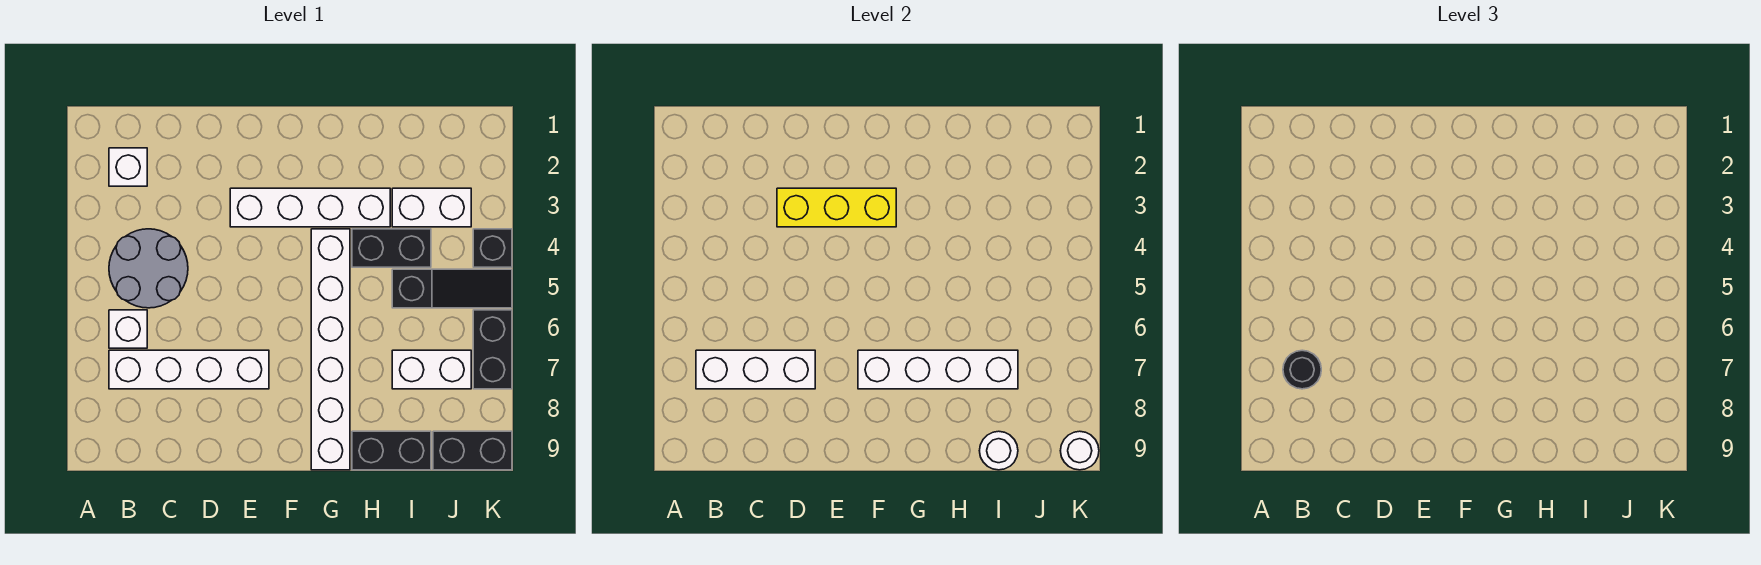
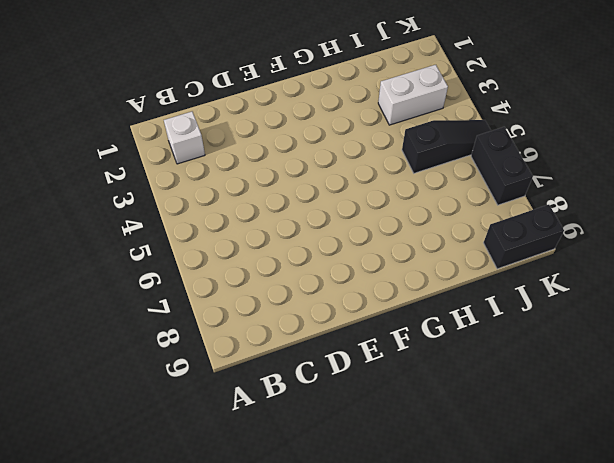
none -> grey 2x2 round brick [109,229,188,308]
none -> white 1x1 brick [109,310,147,348]
none -> white 1x4 brick [109,350,269,389]

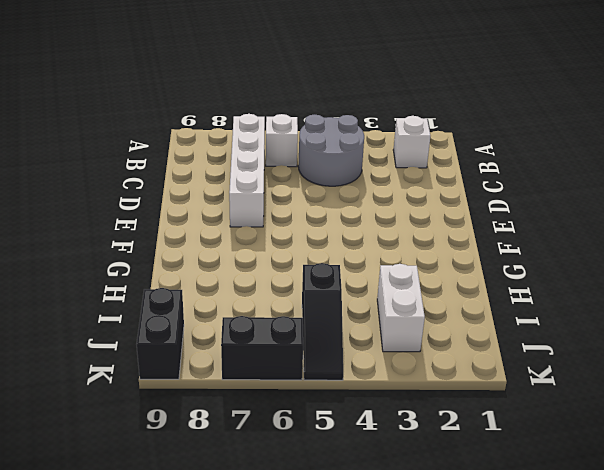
none -> white 1x4 brick [230,188,390,227]
none -> white 1x6 brick [311,229,350,470]
none -> black 1x2 brick [352,229,431,267]

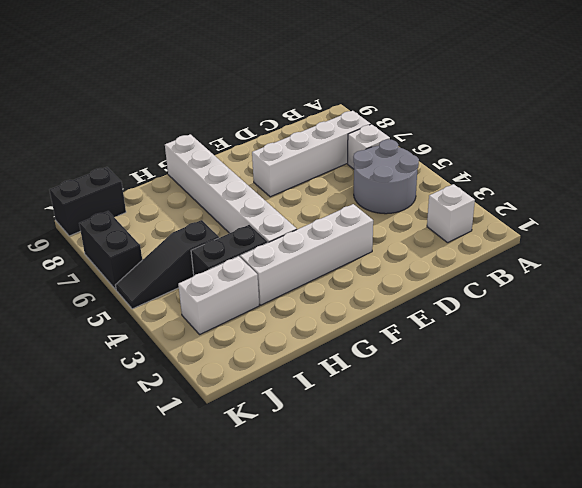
none -> black 1x2 brick [352,431,431,470]
none -> white 1x2 brick [392,350,471,389]
none -> black 1x1 brick [473,229,512,267]

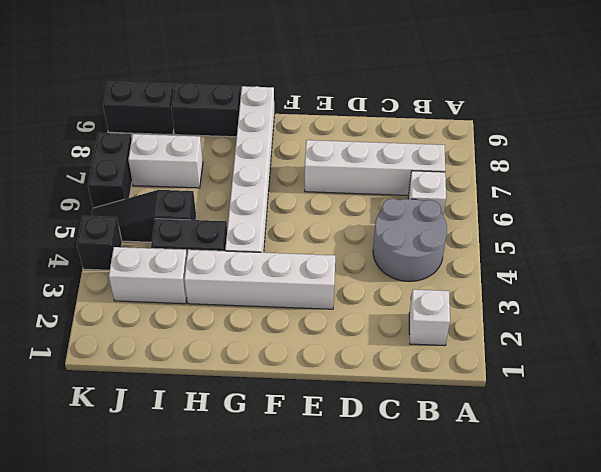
none -> white 1x3 brick [696,350,815,389]
none -> yellow 1x3 brick [777,188,896,227]
none -> white 1x4 brick [858,350,1018,389]

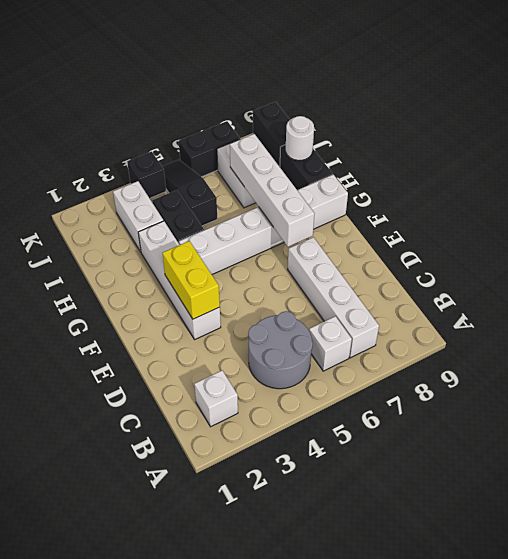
yellow 1x2 brick [162,241,220,319] -> yellow 1x3 brick [777,188,896,227]
none -> white 1x3 brick [696,350,815,389]
none -> white 1x1 round brick [1060,431,1099,470]
none -> black 1x1 round brick [1283,350,1321,389]

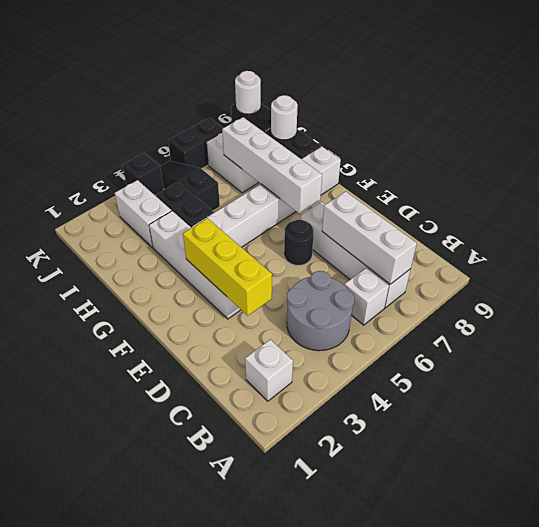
black 1x1 round brick [284,220,314,265] -> black 1x1 round brick moved to [1283,350,1321,389]

